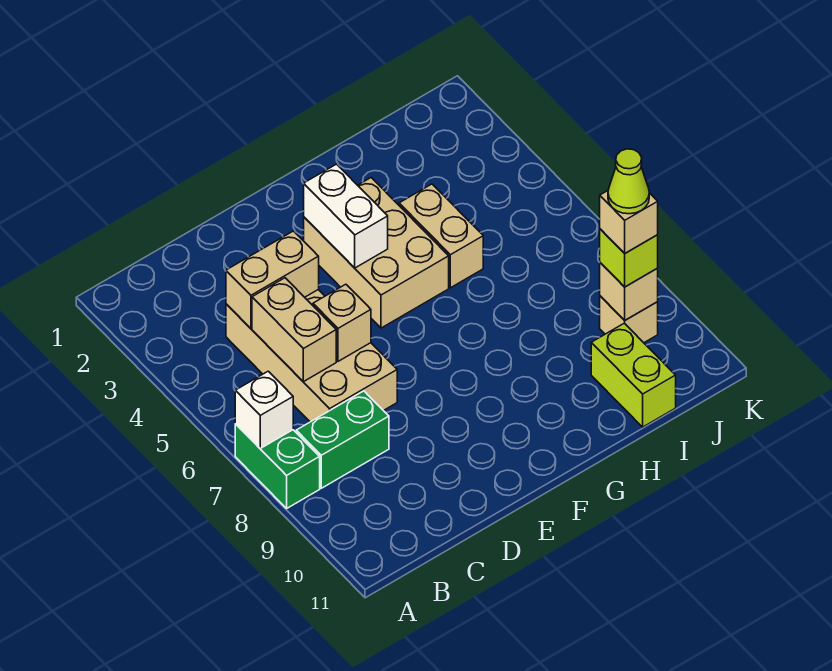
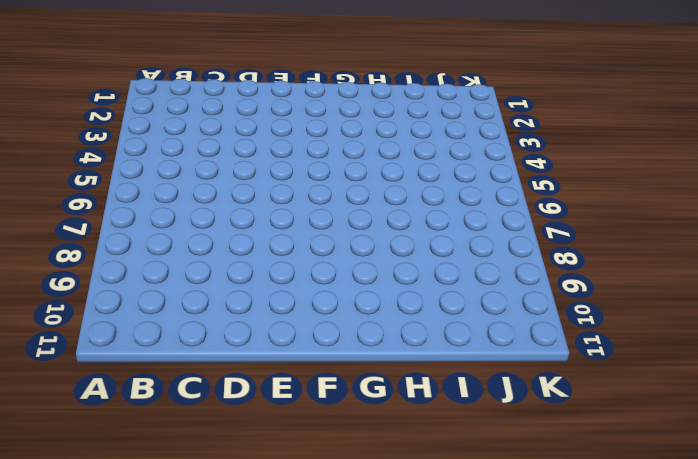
none -> green 1x2 brick [235,424,320,508]
none -> green 1x2 brick [296,391,389,488]
none -> tan 2x4 brick [226,290,397,422]

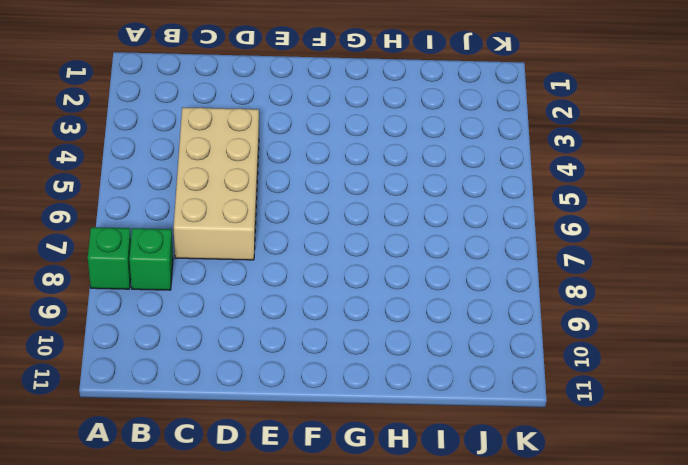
green 1x1 brick [88,227,131,289] -> green 1x2 brick [235,424,320,508]
green 1x1 brick [129,228,173,290] -> green 1x2 brick [296,391,389,488]
none -> tan 2x3 brick [304,178,449,328]
none -> tan 1x2 brick [399,184,483,288]
none -> lime 1x2 brick [591,323,676,427]

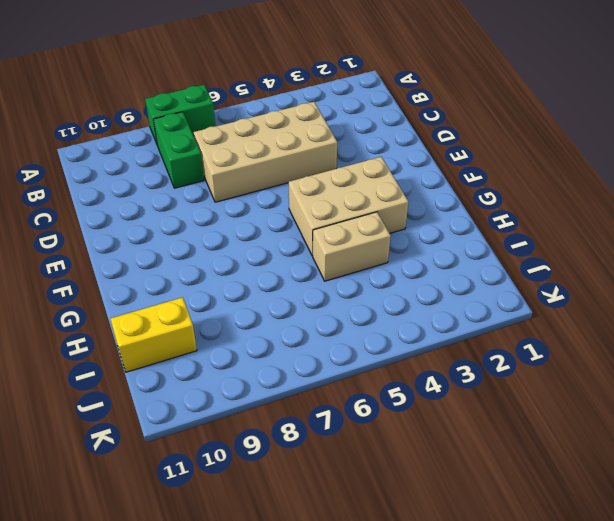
yellow 1x2 brick [111,297,197,372] -> lime 1x2 brick [591,323,676,427]
none -> tan 1x1 brick [600,296,658,343]
none -> white 1x1 brick [235,371,293,448]
none -> tan 1x2 brick [226,231,319,328]

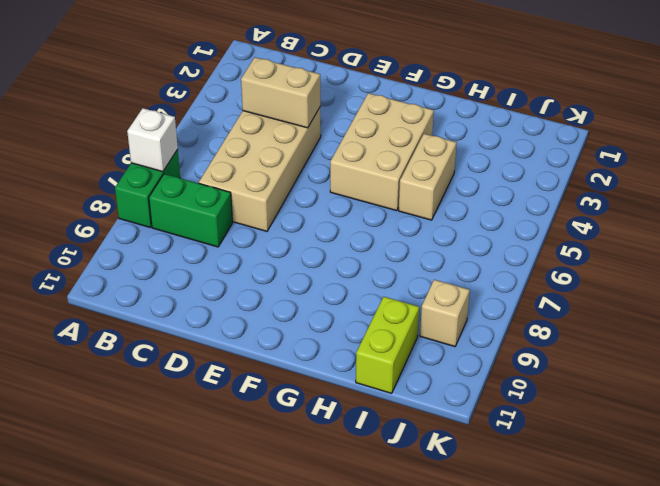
none -> tan 1x2 brick [252,278,336,382]
none -> tan 1x1 brick [313,284,371,361]
none -> white 1x2 brick [304,164,388,268]

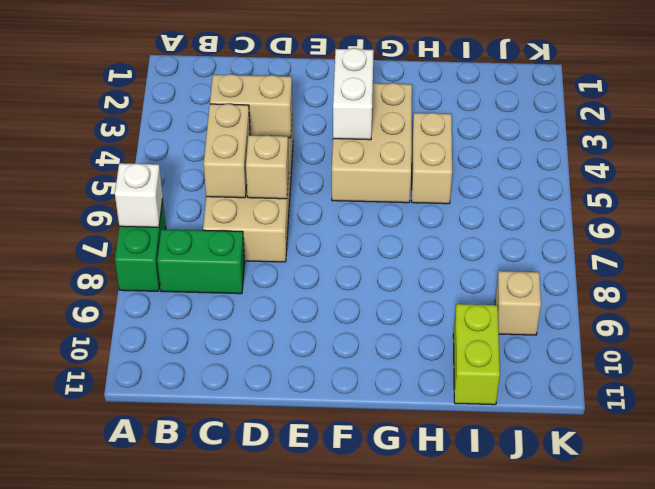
none -> tan 1x1 brick [600,263,658,320]
none -> lime 1x1 brick [600,229,658,287]
none -> tan 1x1 brick [600,191,658,253]

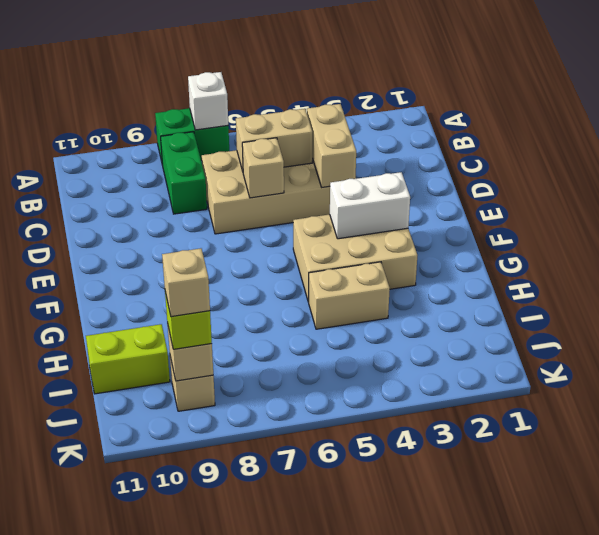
none -> lime 1x1 cone [608,149,649,214]

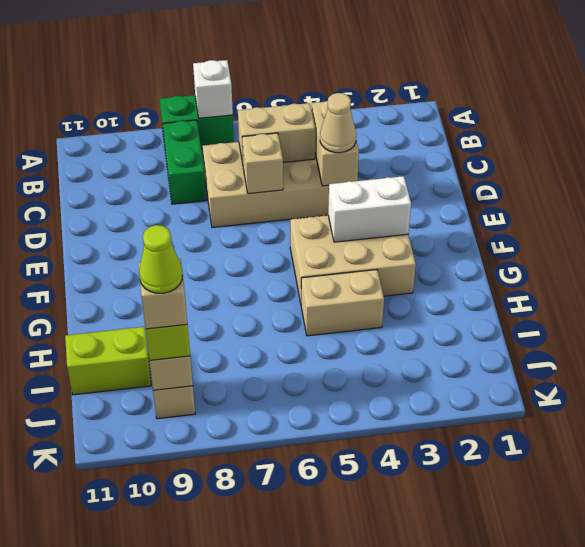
tan 1x1 cone [320,93,356,153] -> none

